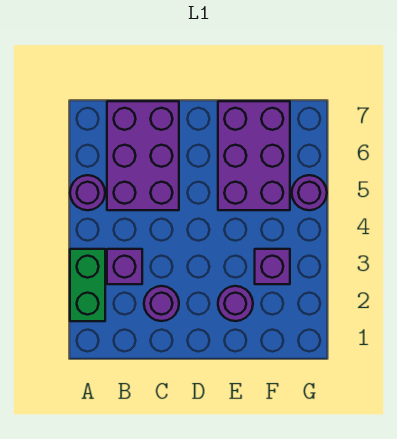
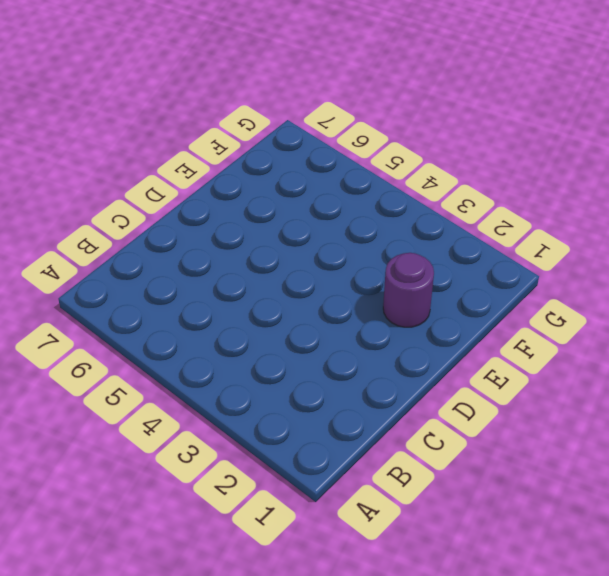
none -> green 1x2 brick [70,249,105,321]
none -> purple 1x1 round brick [70,175,105,210]

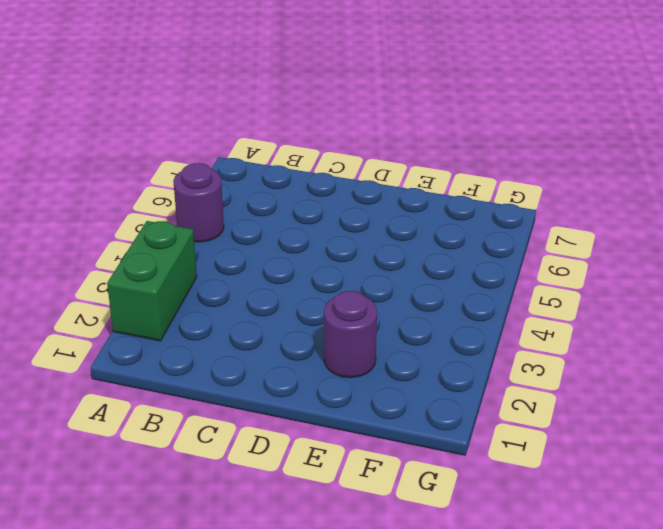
none -> purple 1x1 brick [107,249,142,284]
none -> purple 2x3 brick [107,101,179,210]

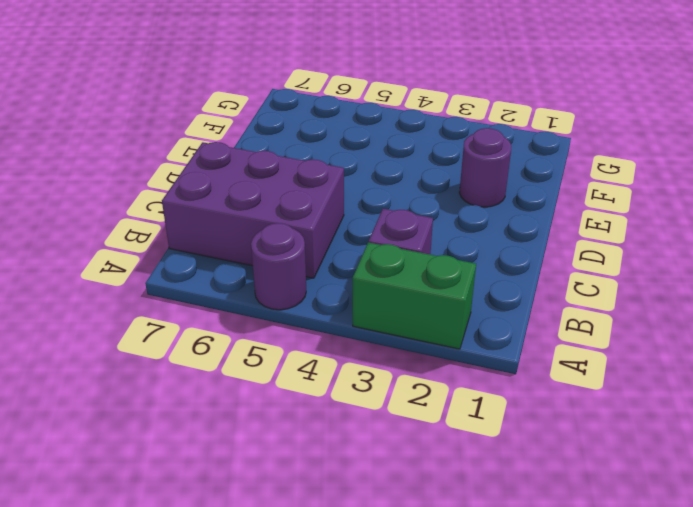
none -> purple 1x1 round brick [144,286,179,321]
none -> purple 2x3 brick [218,101,290,210]

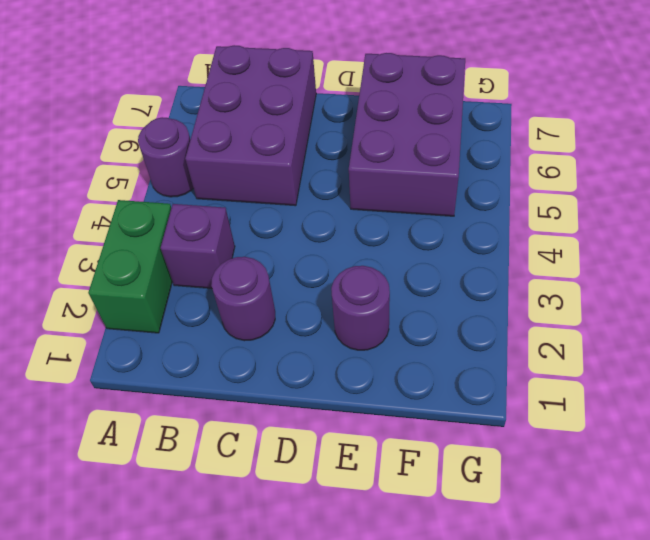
none -> purple 1x1 brick [255,249,290,284]
none -> purple 1x1 round brick [292,175,327,210]

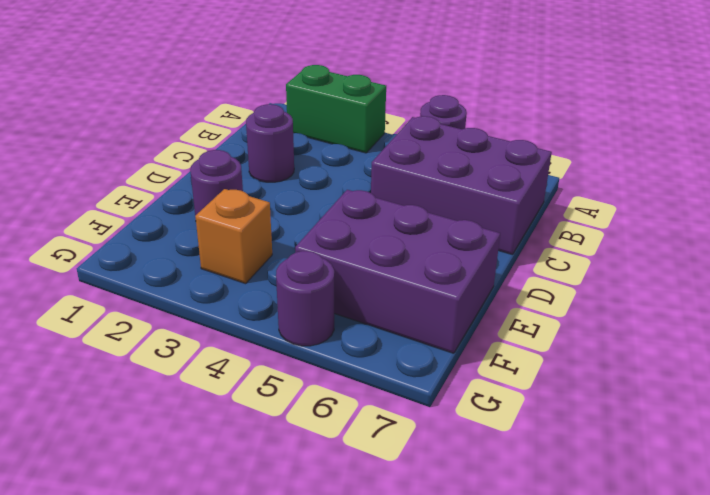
orange 1x1 brick [195,189,272,284] -> purple 1x1 brick [255,249,290,284]
none -> purple 1x1 brick [107,249,142,284]

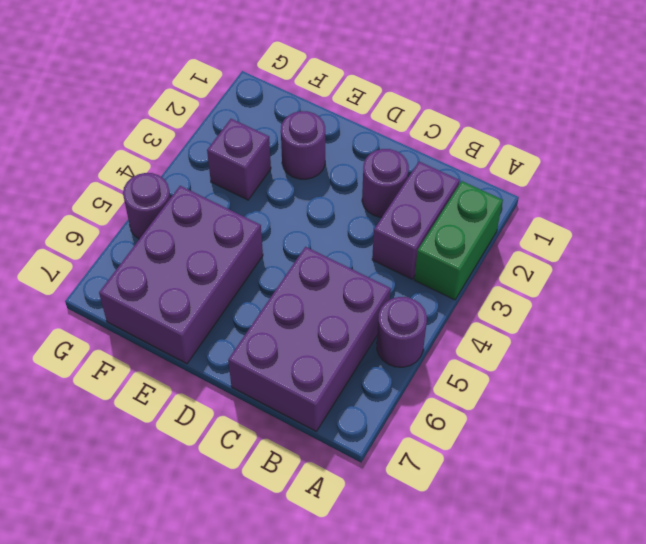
purple 1x2 brick [372,161,459,279] -> purple 1x1 brick [107,249,142,284]

